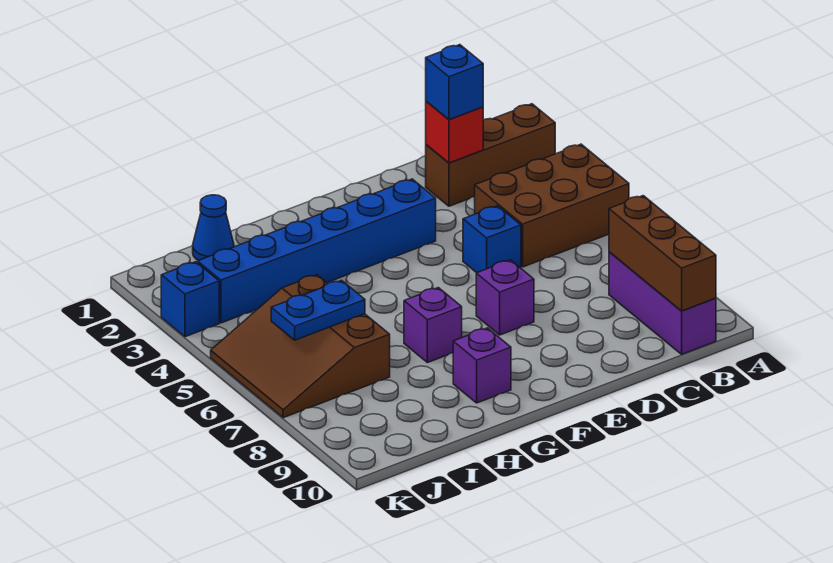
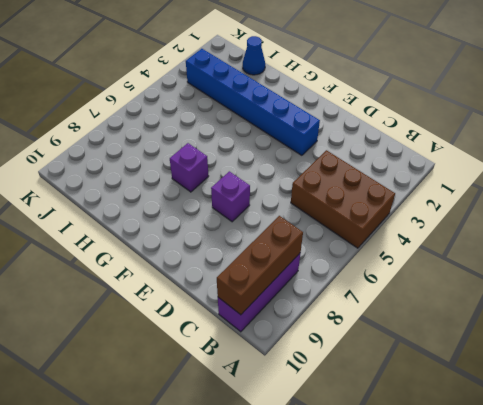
none -> brown 1x3 brick [426,104,555,206]
none -> blue 1x1 brick [463,206,521,273]
none -> purple 1x1 brick [453,328,511,403]

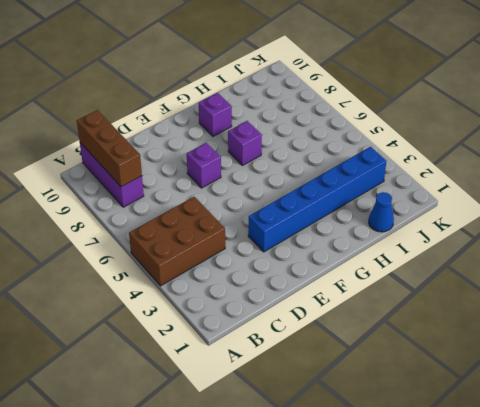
none -> brown 1x3 brick [426,104,555,206]
none -> blue 1x1 brick [463,206,521,273]
none -> brown 3x3 slope [211,275,390,418]

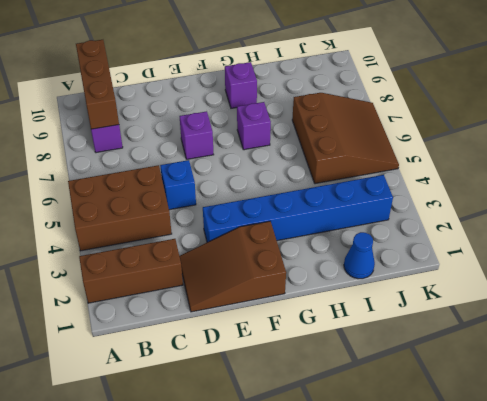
brown 2x3 slope [179,221,286,312] -> none
none -> blue 1x1 brick [161,262,219,337]
none -> red 1x1 brick [426,101,483,163]
none -> blue 1x2 plate [271,280,365,340]

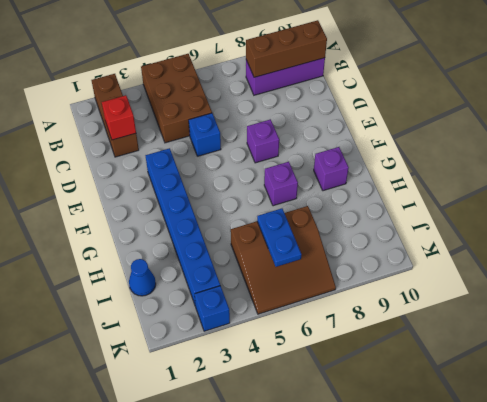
none -> blue 1x1 brick [426,45,483,120]

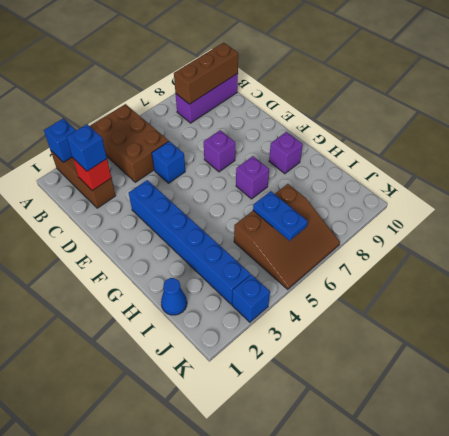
blue 1x1 brick [44,118,76,162] -> none

